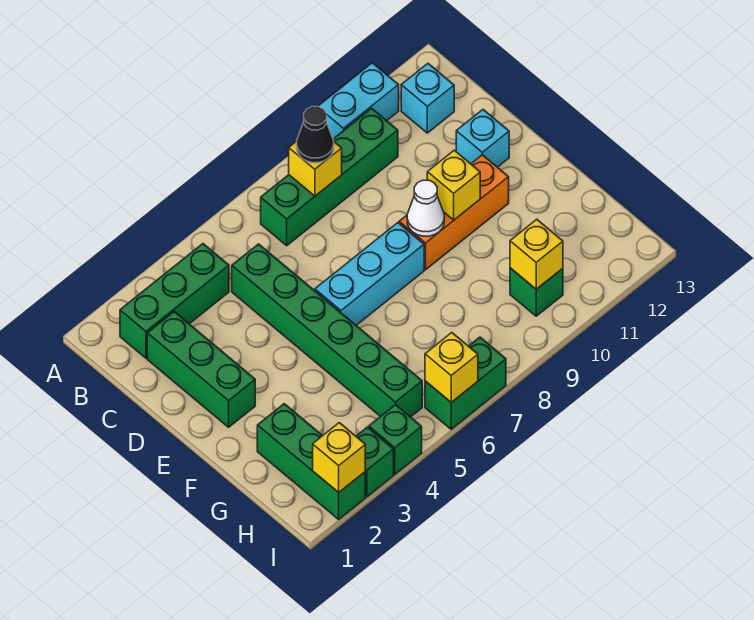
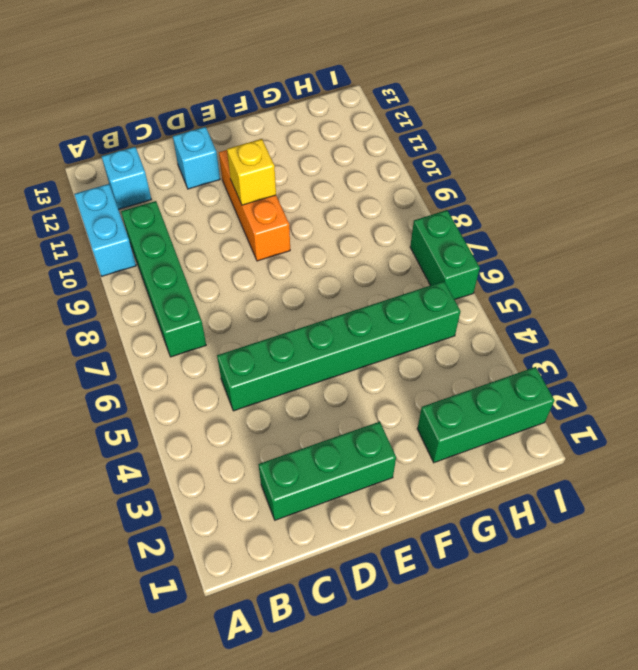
none -> green 1x3 brick [120,244,229,358]
none -> cyan 1x3 brick [315,223,424,325]
none -> green 1x1 brick [510,268,563,316]

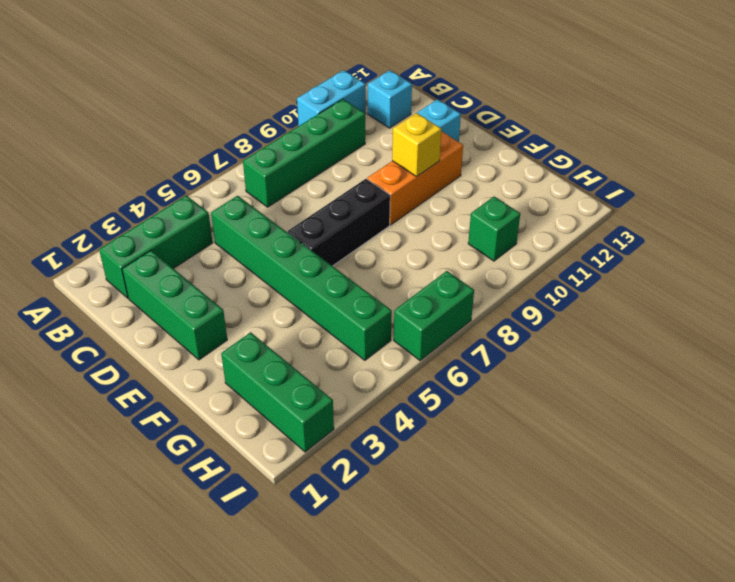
black 1x3 brick [288,179,390,266] -> cyan 1x3 brick [315,223,424,325]
none -> green 1x1 brick [356,427,394,497]
none -> green 1x1 brick [369,405,422,474]
none -> yellow 1x1 brick [289,141,342,196]

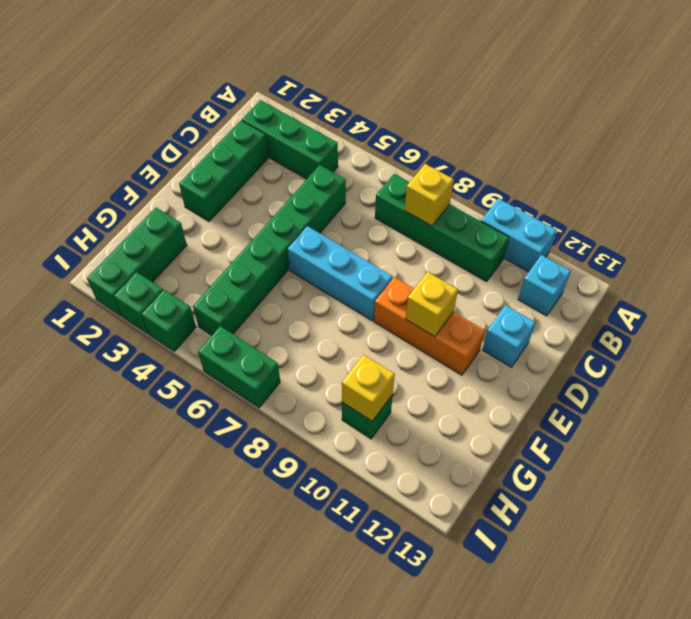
none -> white 1x1 cone [407,180,444,236]
none -> yellow 1x1 brick [313,423,365,492]
none -> yellow 1x1 brick [425,333,478,402]

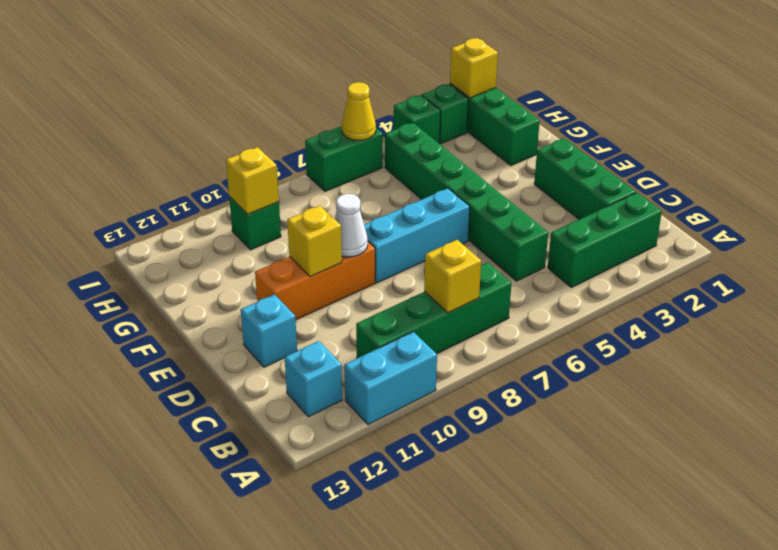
yellow 1x1 cone [342,82,376,140] -> yellow 1x1 brick [425,333,478,402]
none -> black 1x1 cone [297,106,334,163]

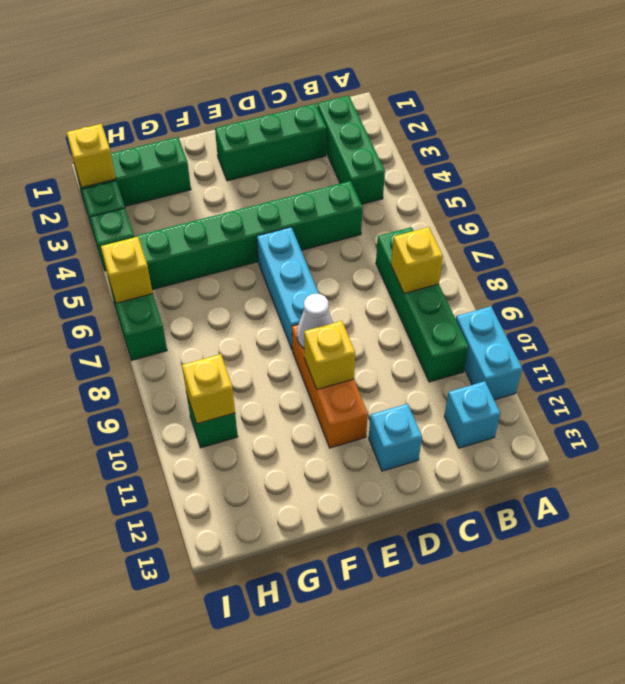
none -> black 1x1 cone [297,106,334,163]

